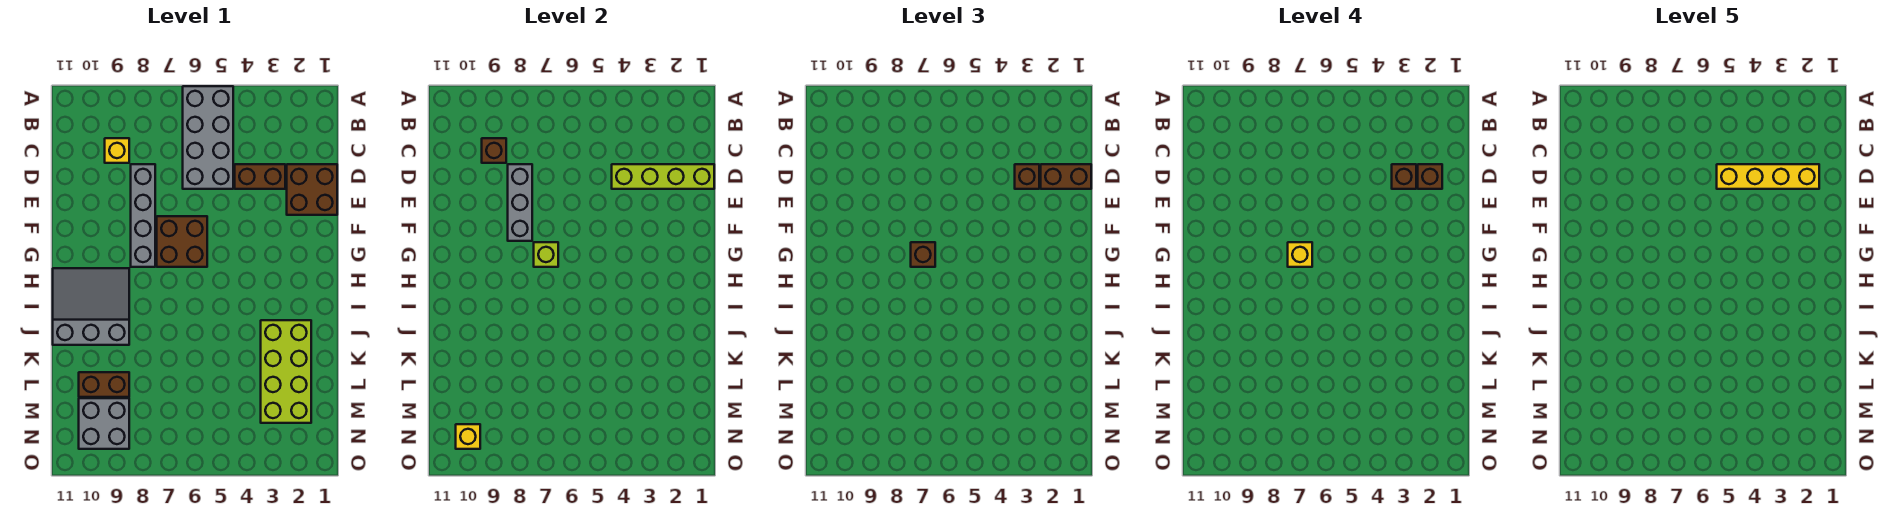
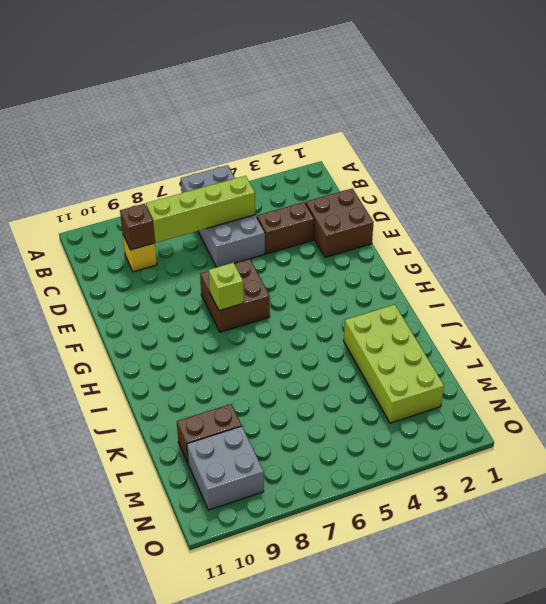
lime 1x4 brick [146,176,255,243] -> lime 1x4 brick moved to [612,164,714,189]
none -> grey 1x4 brick [131,164,155,267]
none -> grey 3x3 slope [53,268,129,345]
none -> grey 1x3 brick [508,164,532,241]

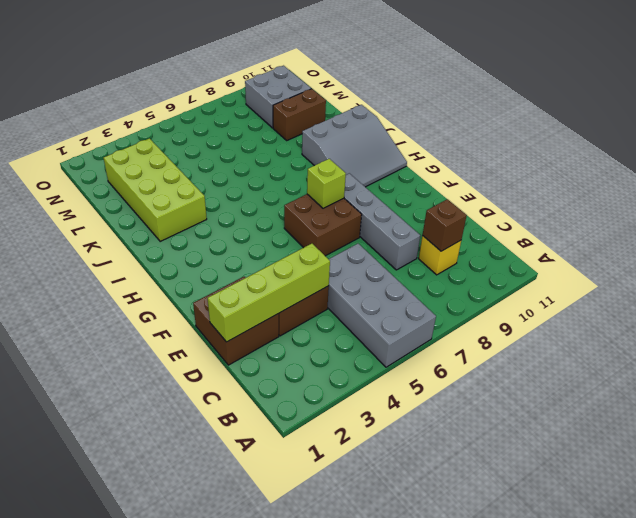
none -> grey 1x3 brick [508,164,532,241]
none -> yellow 1x1 brick [456,424,480,449]
none -> brown 1x2 brick [1041,164,1091,189]

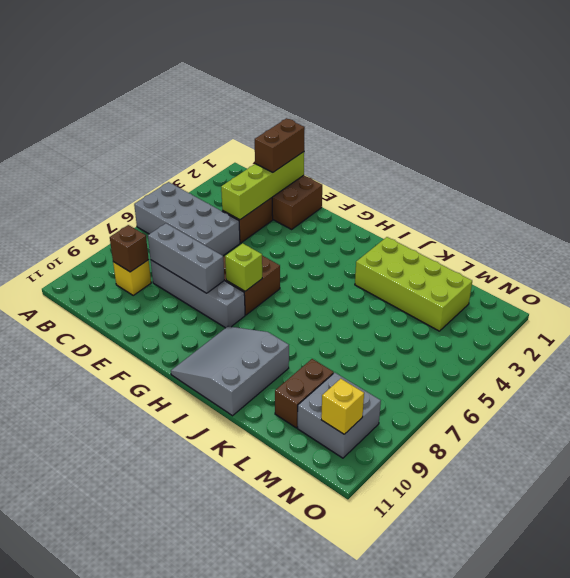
none -> brown 1x1 brick [1015,164,1039,189]
none -> brown 1x1 brick [911,242,935,267]
none -> brown 1x1 brick [1418,164,1442,189]

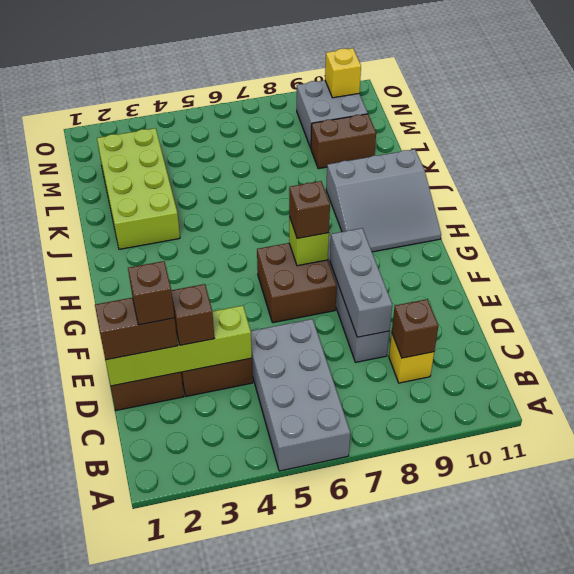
none -> brown 1x1 brick [1392,164,1416,189]
none -> yellow 1x1 brick [1288,242,1312,267]
none -> yellow 1x4 brick [1717,164,1819,189]

